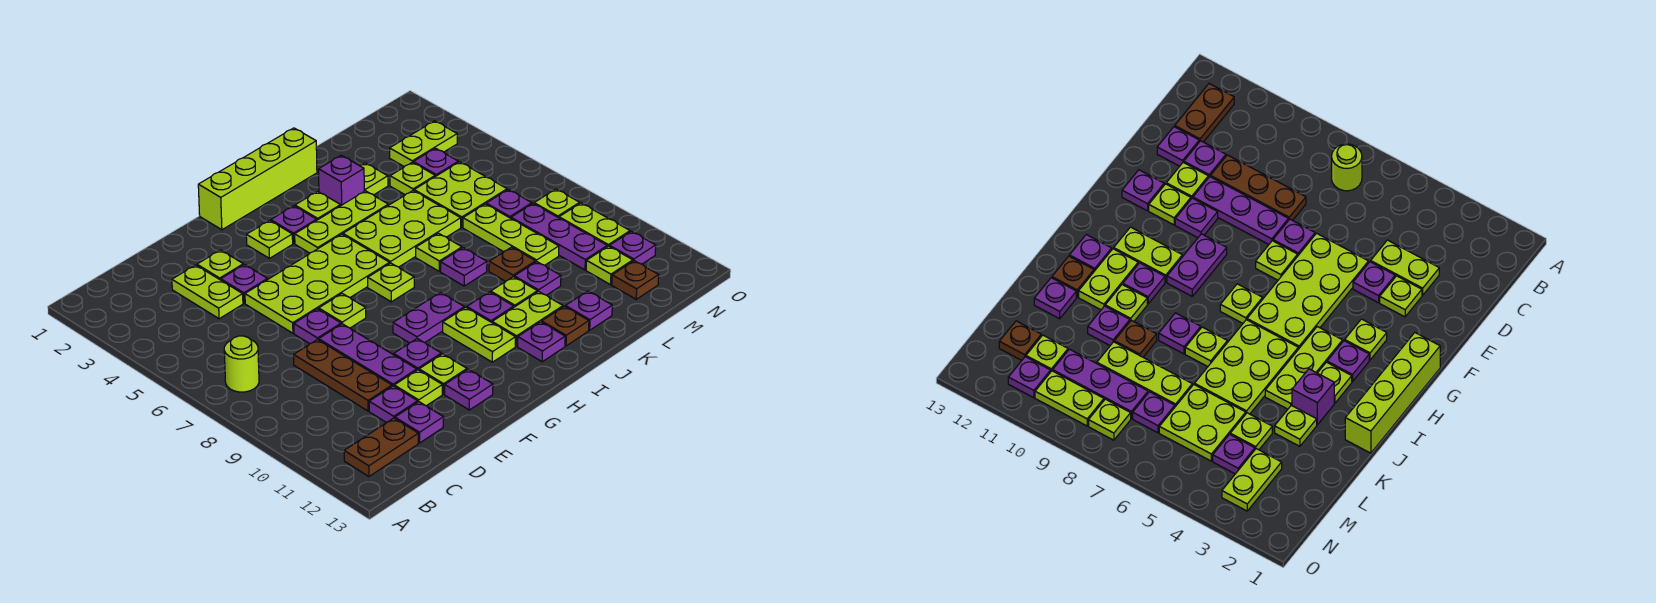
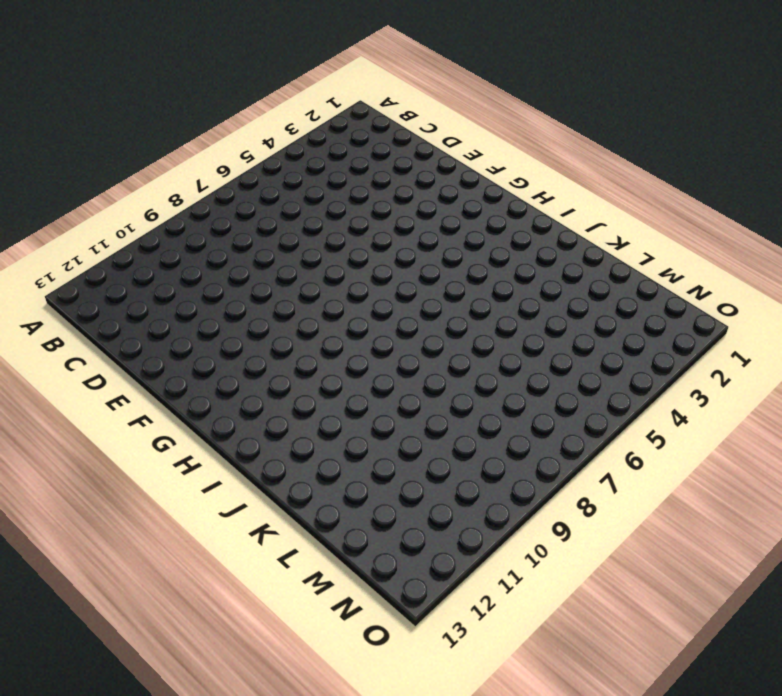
none -> lime 1x1 round brick [224,336,259,392]
none -> brown 1x2 plate [344,418,418,476]
none -> lime 1x2 plate [172,265,243,319]
none -> brown 1x3 plate [294,339,392,411]

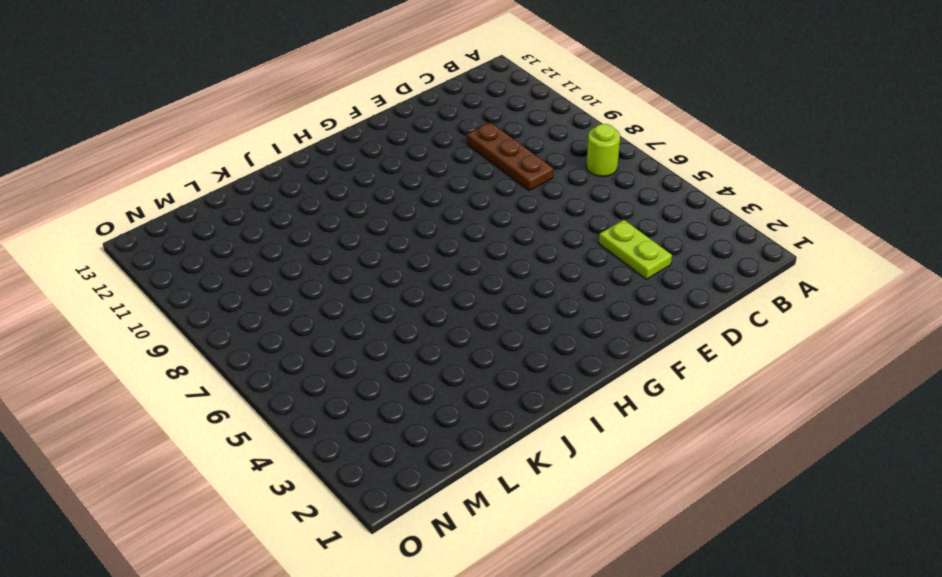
none -> brown 1x2 plate [344,418,418,476]
none -> purple 1x1 plate [369,386,418,423]
none -> purple 1x1 plate [395,402,444,443]
none -> lime 1x1 plate [197,250,243,280]

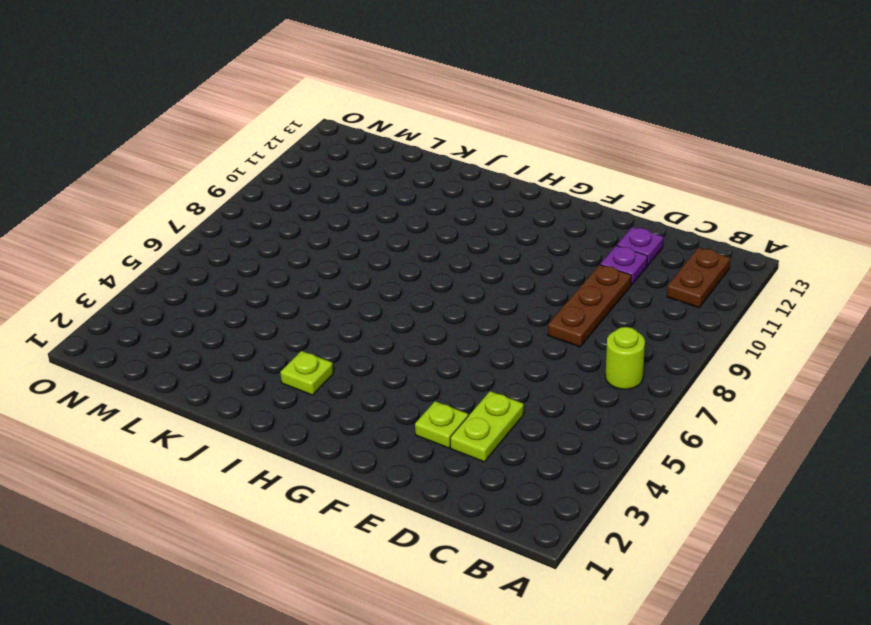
brown 1x2 plate [667,248,730,308] -> brown 1x2 plate turned to [344,418,418,476]
none -> purple 1x1 plate [221,265,267,303]
none -> lime 2x4 plate [245,234,390,333]
none -> purple 1x1 plate [294,309,341,344]
none -> purple 1x3 plate [319,324,417,386]

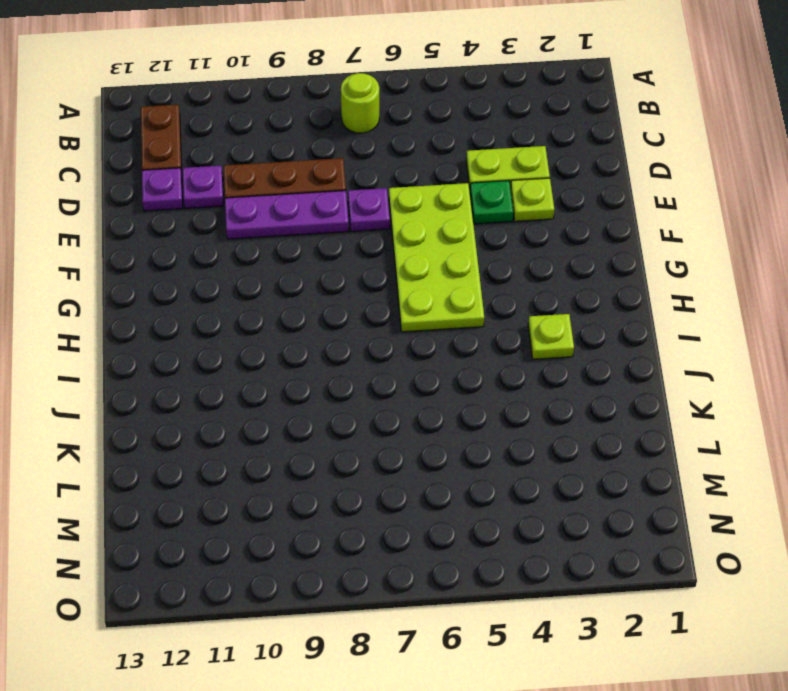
green 1x1 plate [470,181,513,224] -> purple 1x1 plate [221,265,267,303]
none -> lime 1x1 plate [394,370,442,406]
none -> lime 1x1 plate [319,294,366,328]
none -> purple 1x1 plate [394,339,441,370]
none -> lime 1x1 plate [419,354,467,394]

